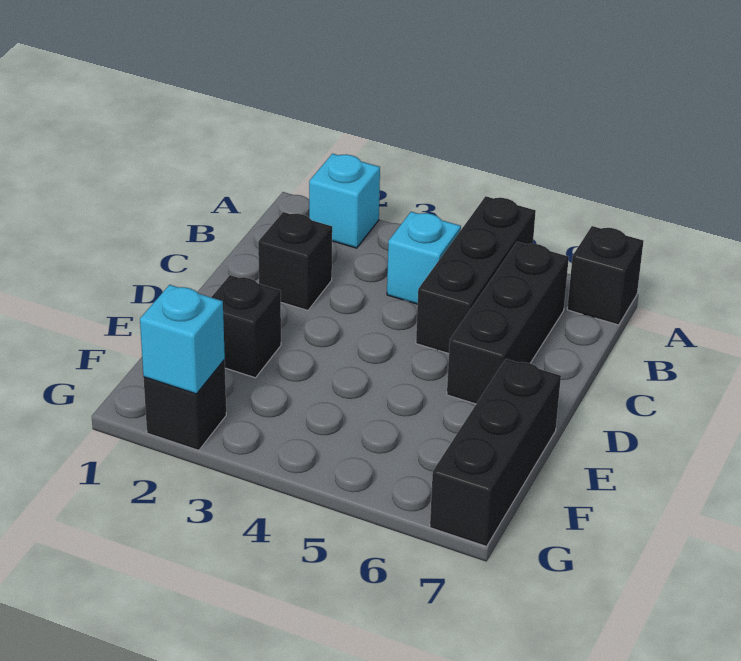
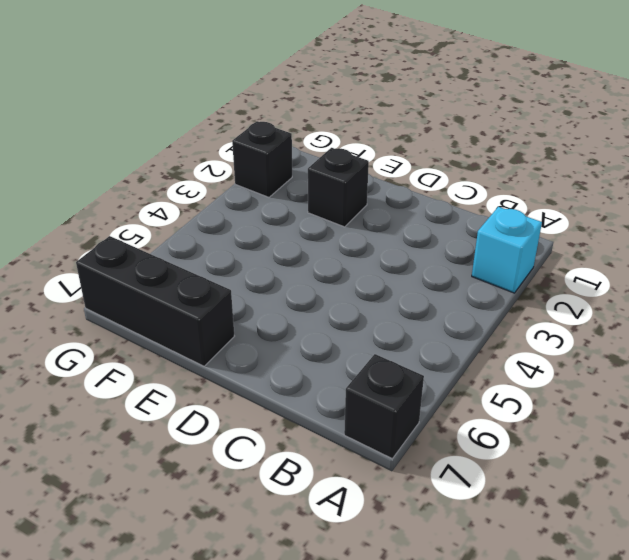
none -> black 1x3 brick [416,196,536,354]
none -> cyan 1x1 brick [387,212,461,304]

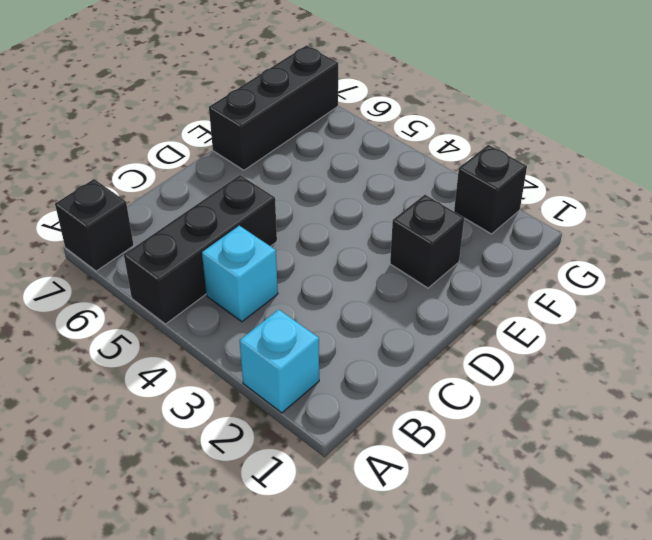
none -> black 1x3 brick [447,242,569,404]
none -> black 1x1 brick [258,212,332,310]

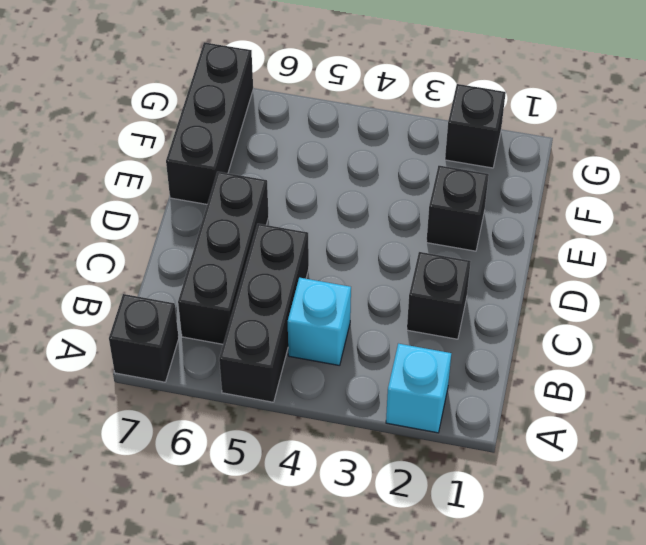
none -> cyan 1x1 brick [140,285,225,394]

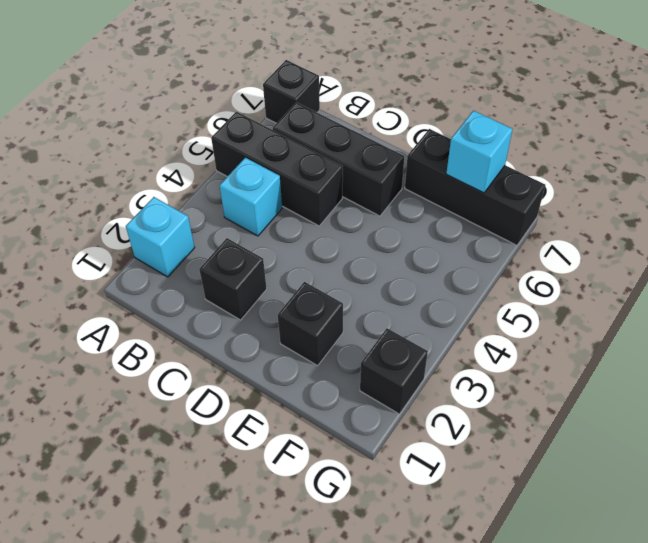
cyan 1x1 brick [446,111,513,193] -> cyan 1x1 brick moved to [140,285,225,394]

